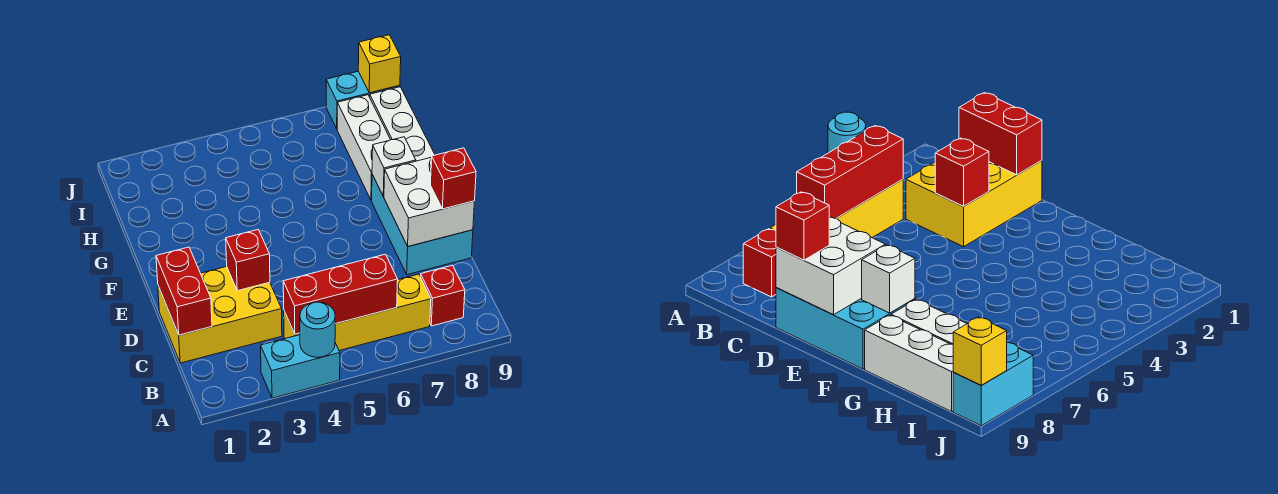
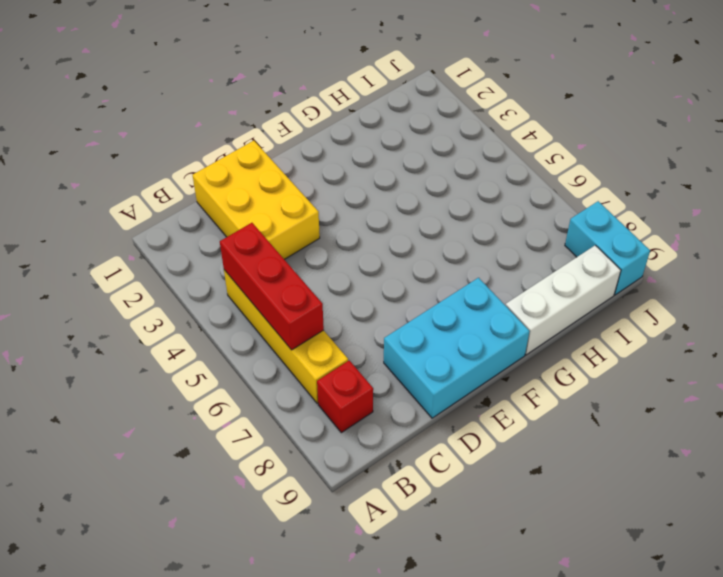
none -> cyan 1x2 brick [261,335,340,398]
none -> white 1x3 brick [337,95,390,200]
none -> cyan 1x1 round brick [300,302,335,357]

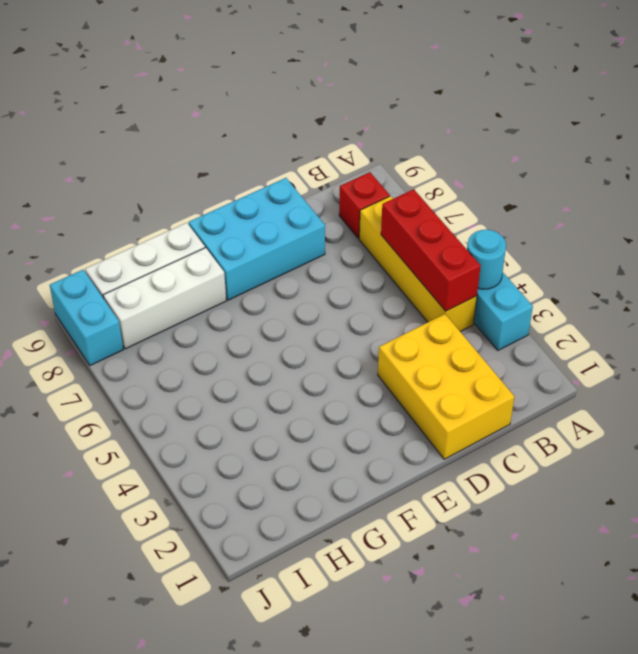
none -> red 1x2 brick [156,247,212,335]
none -> red 1x1 brick [226,230,270,291]
none -> white 2x2 brick [384,157,475,246]

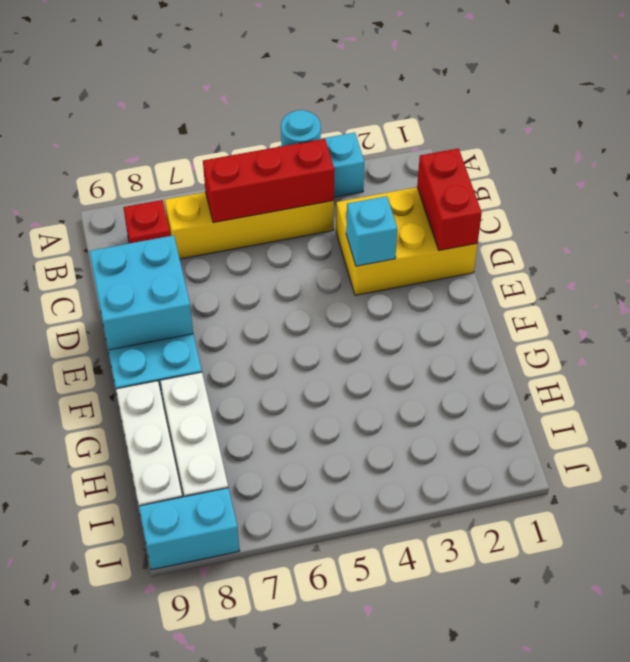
cyan 1x1 brick [346,196,397,266] -> red 1x1 brick [226,230,270,291]
cyan 2x2 brick [89,235,193,350] -> white 2x2 brick [384,157,475,246]
none -> white 1x1 brick [372,137,416,197]
none -> yellow 1x1 brick [358,35,401,93]
none -> red 1x1 brick [431,148,476,209]

